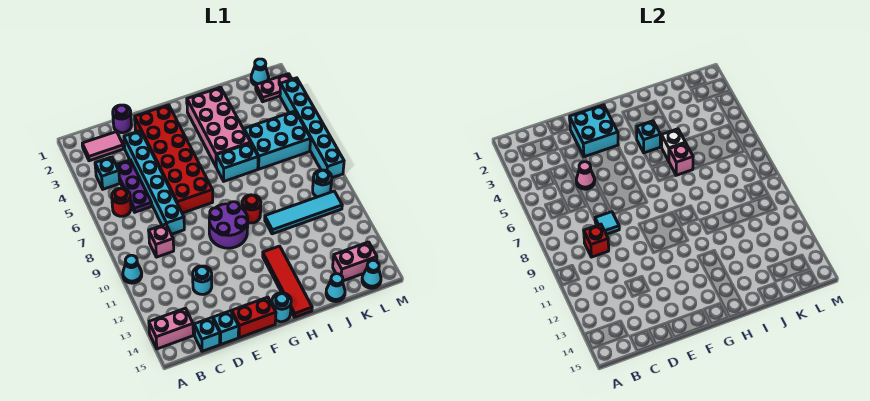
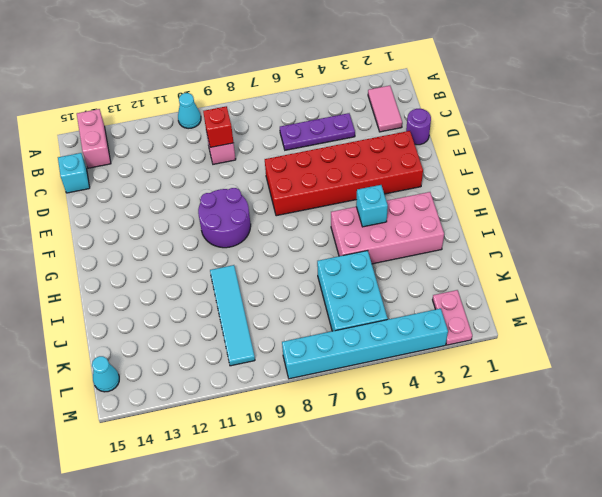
none -> cyan 1x1 brick [95,157,120,189]
none -> red 1x1 round brick [112,188,131,216]
none -> cyan 1x6 brick [124,131,184,234]
none -> cyan 1x1 round brick [193,266,212,294]

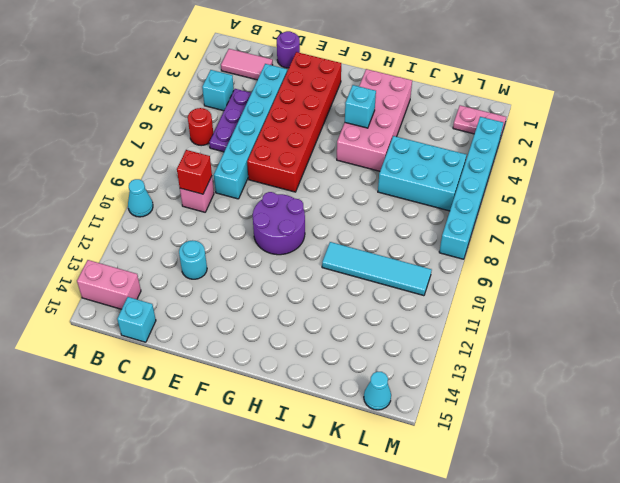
none -> cyan 1x1 brick [213,311,239,344]
none -> red 1x2 brick [232,297,276,338]
none -> cyan 1x1 round brick [272,293,291,322]
none -> cyan 1x2 brick [216,143,258,181]

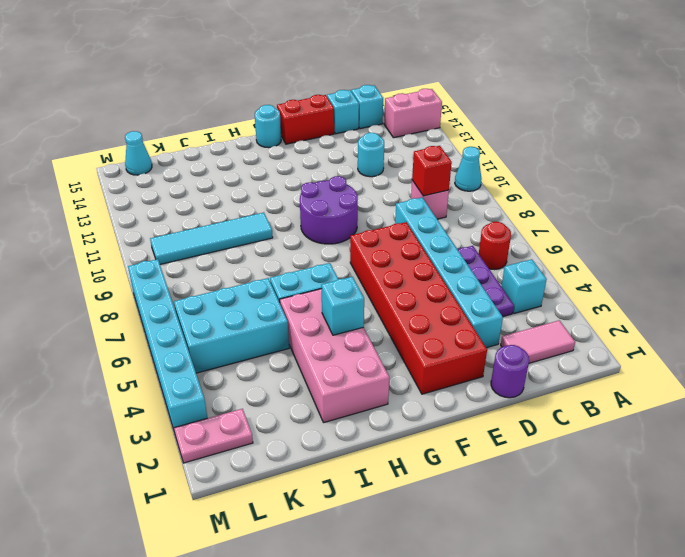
none -> red 1x1 round brick [242,195,261,223]
none -> red 1x4 tile [263,246,312,317]
none -> cyan 1x1 cone [326,274,345,302]
none -> pink 1x2 brick [333,242,377,281]

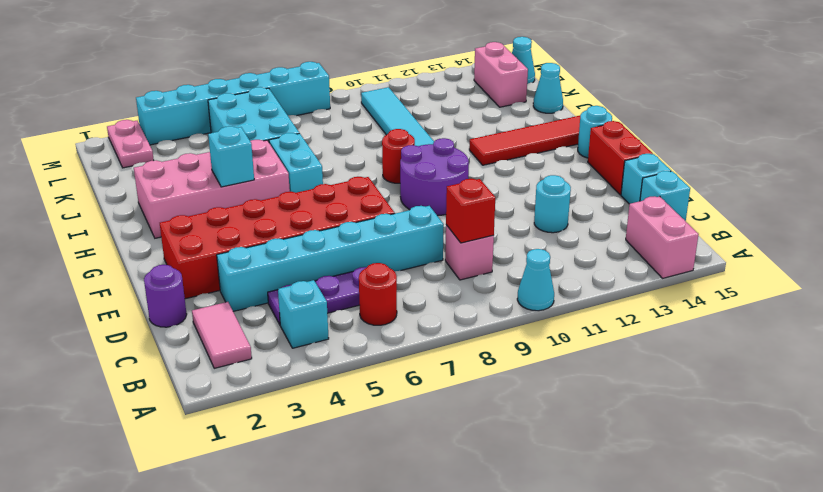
none -> cyan 1x1 cone [251,59,269,85]
none -> cyan 1x1 round brick [313,170,332,197]
none -> pink 1x1 cone [576,162,595,189]
none -> cyan 1x1 tile [595,212,619,234]

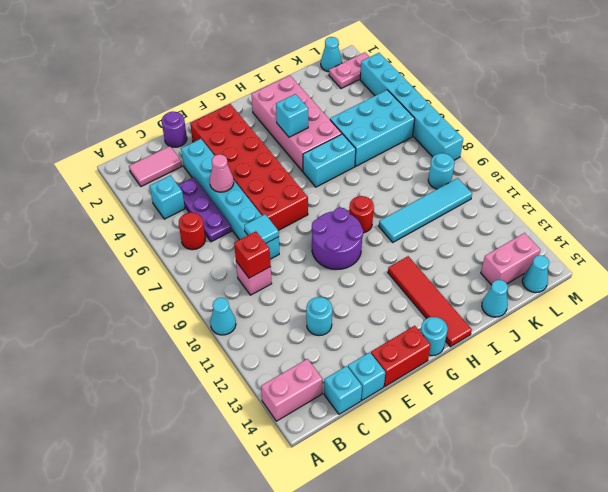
none -> cyan 2x2 brick [570,105,618,157]
none -> white 1x1 brick [662,129,685,161]
none -> pink 1x1 brick [669,143,693,175]

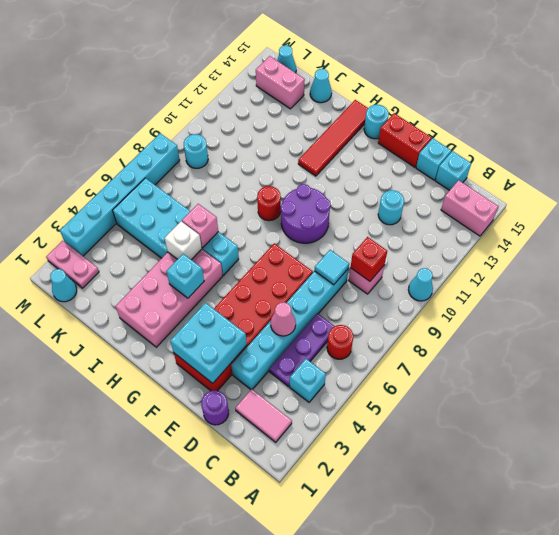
none -> cyan 1x4 tile [265,191,342,234]

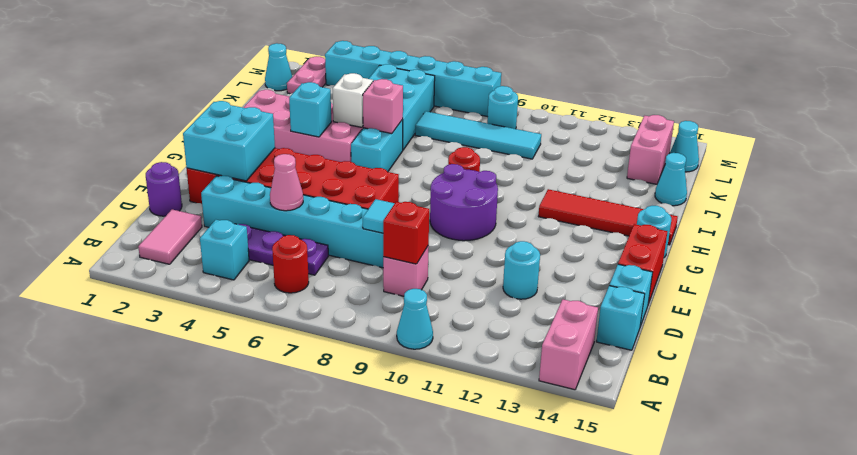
cyan 1x4 tile [415,111,541,159] -> cyan 1x4 tile turned to [265,191,342,234]

